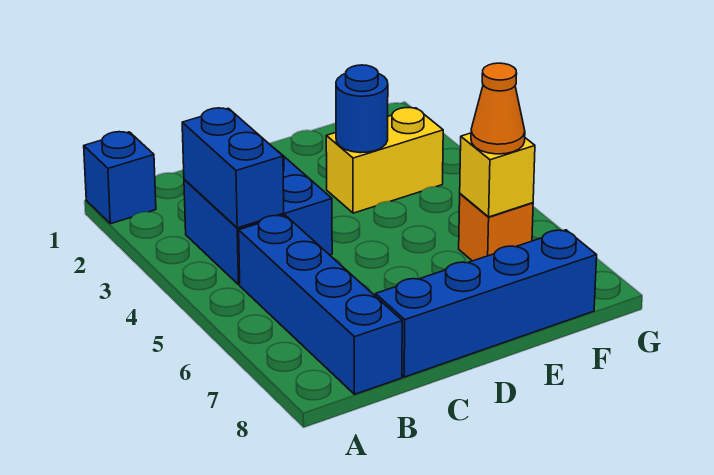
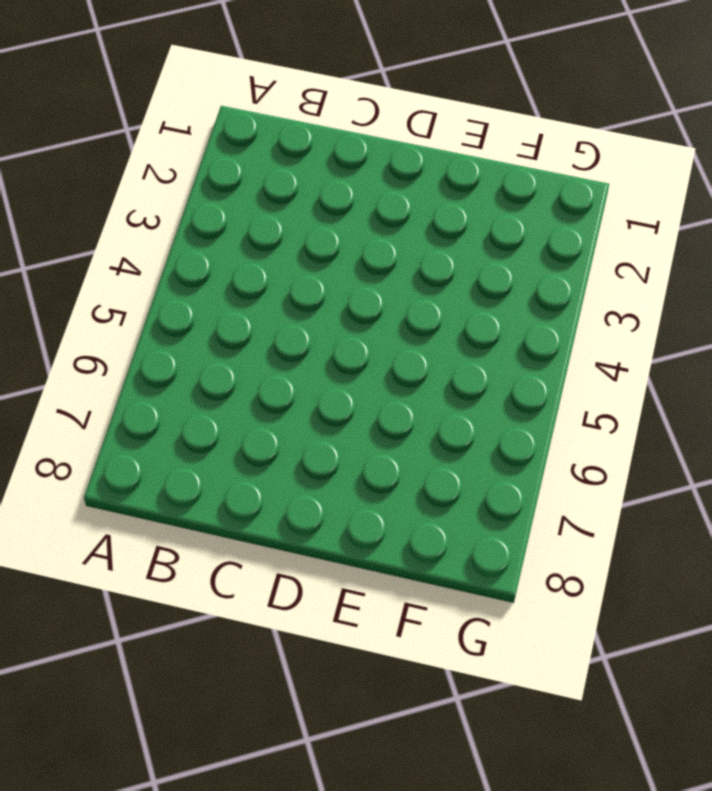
none -> blue 1x1 brick [84,132,156,224]
none -> blue 2x2 brick [184,152,332,285]

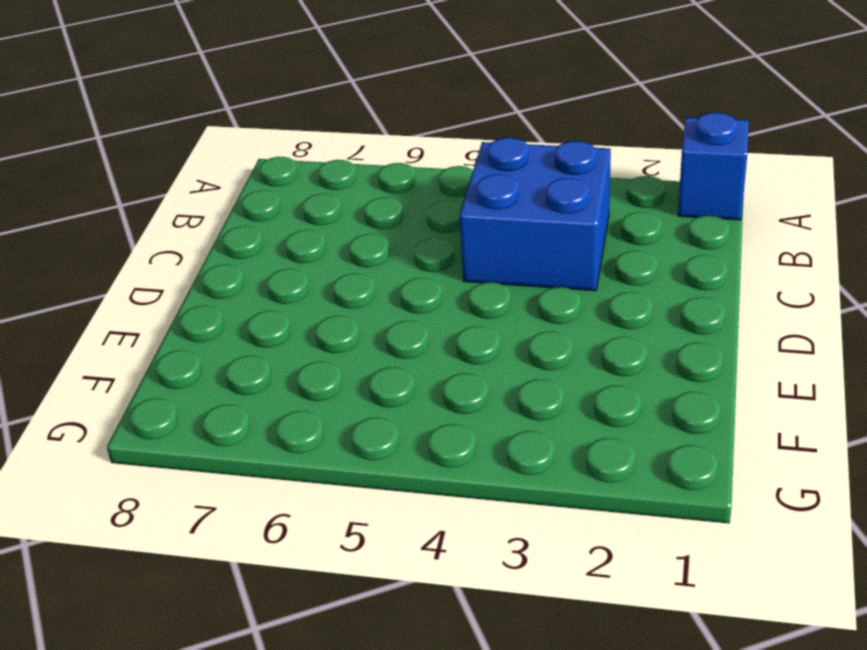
none -> blue 1x4 brick [239,215,402,394]
none -> blue 1x4 brick [375,230,597,377]

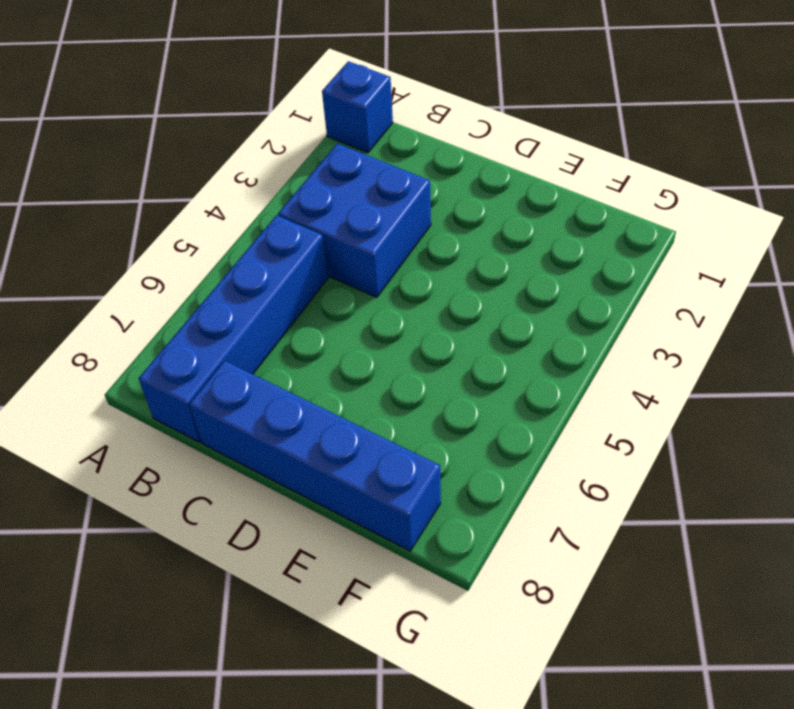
none -> yellow 1x2 brick [326,108,443,213]
none -> orange 1x1 brick [459,194,533,261]

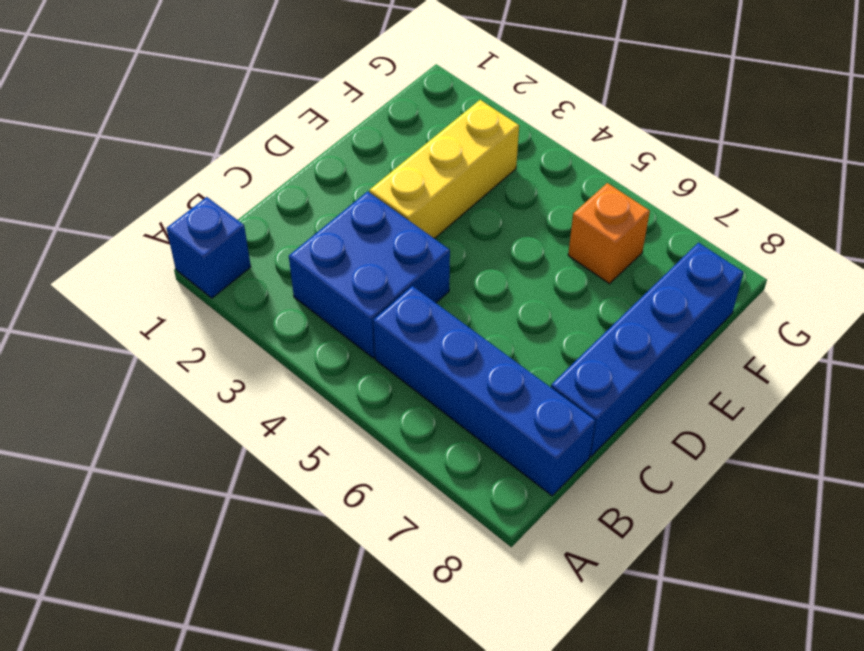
yellow 1x3 brick [370,100,519,239] -> yellow 1x2 brick [326,108,443,213]
none -> blue 1x2 brick [182,108,284,228]
none -> blue 1x1 round brick [336,65,388,153]

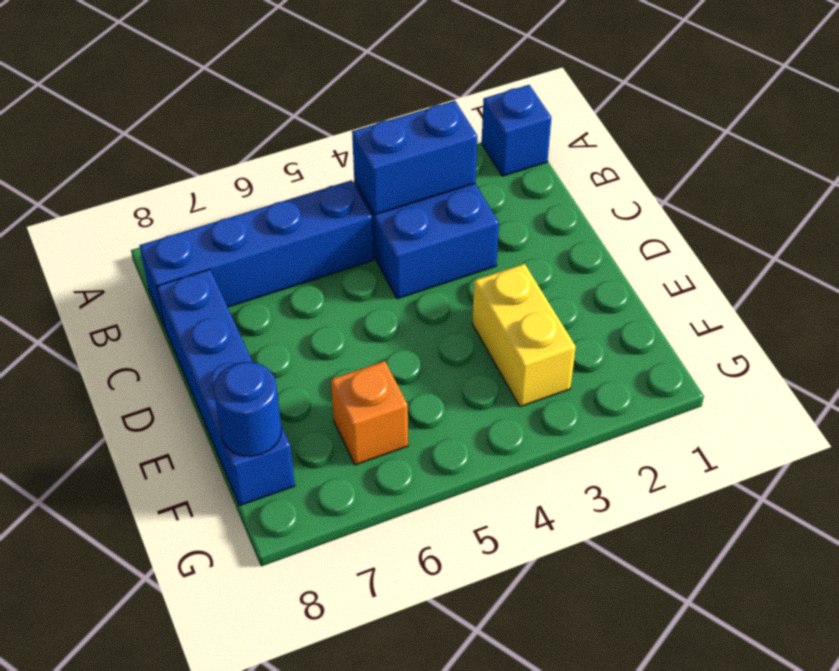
blue 1x1 round brick [214,362,282,456] -> blue 1x1 round brick moved to [336,65,388,153]
none -> yellow 1x1 brick [460,133,535,217]
none -> orange 1x1 cone [471,63,525,154]

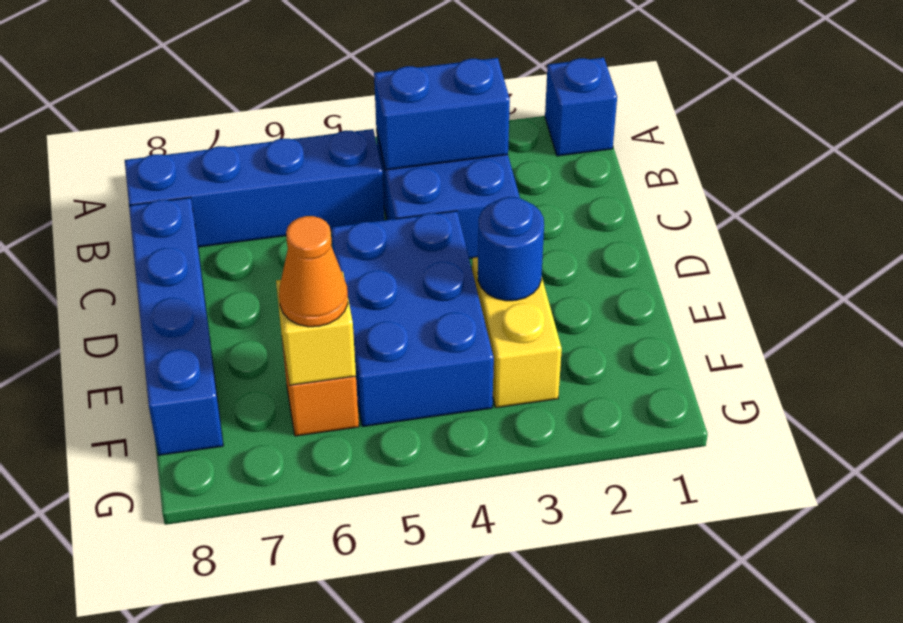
blue 2x3 brick [331,211,494,427] -> none

